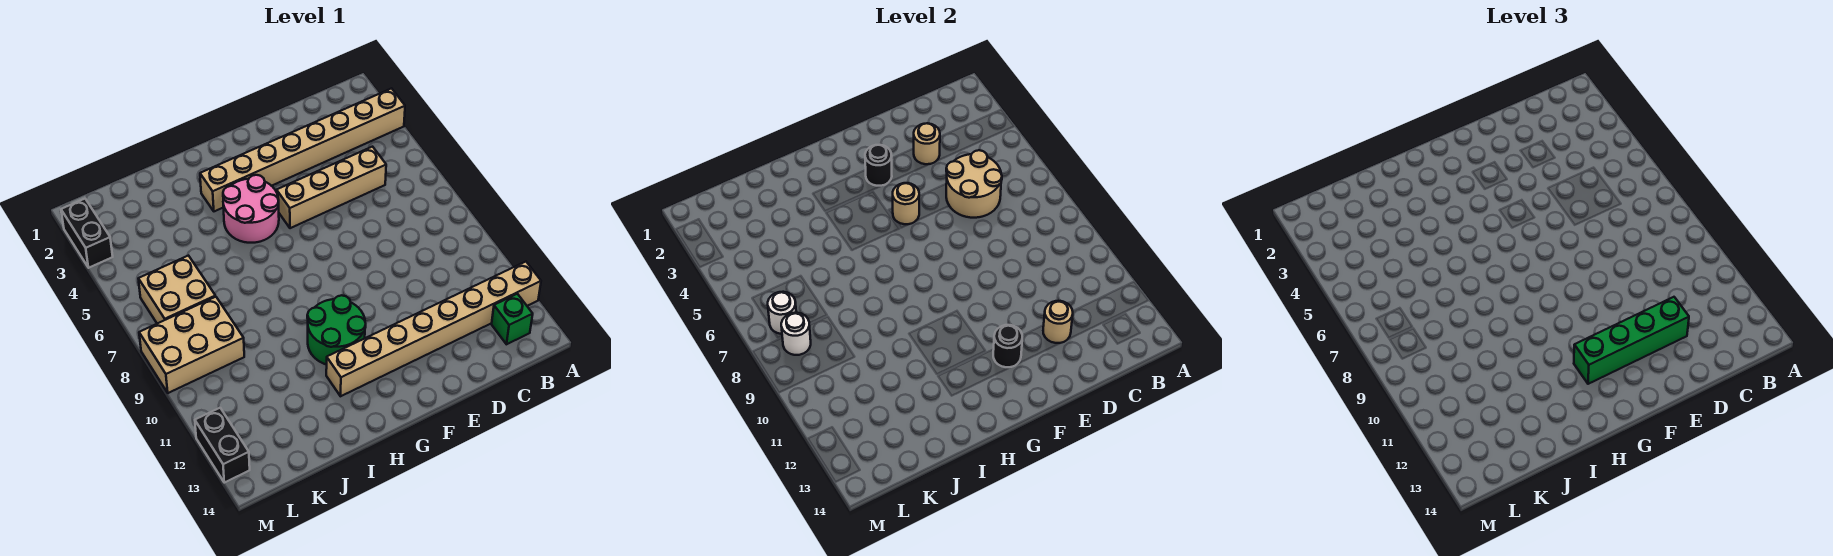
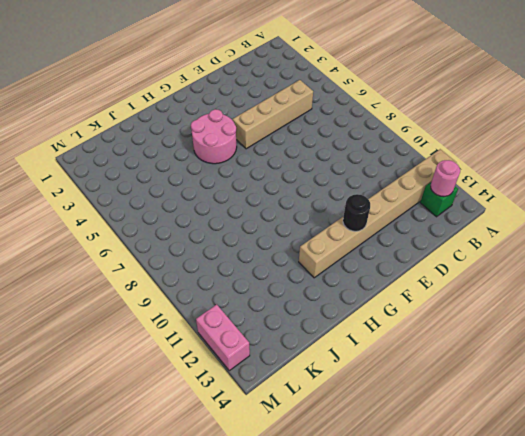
pink 1x1 round brick [431,160,460,196] -> none
pink 1x2 brick [196,305,250,371] -> black 1x2 brick [195,408,250,483]
none -> tan 1x8 brick [200,88,405,211]
none -> green 2x2 round brick [307,295,366,365]
none -> tan 2x2 brick [138,256,215,324]

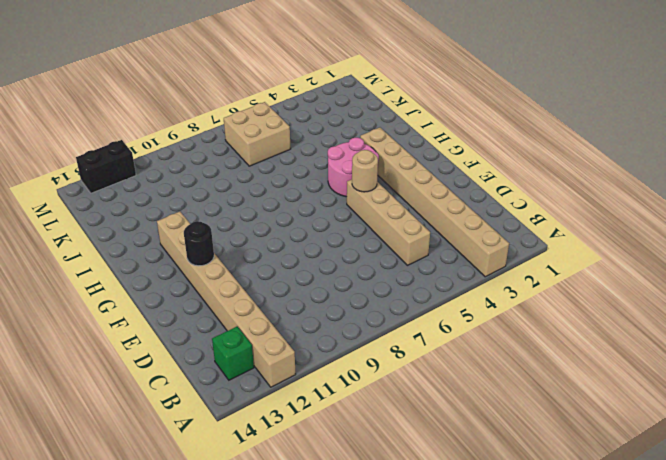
none -> green 2x2 round brick [307,295,366,365]
none -> tan 2x3 brick [139,297,244,393]
none -> black 1x2 brick [61,199,113,268]

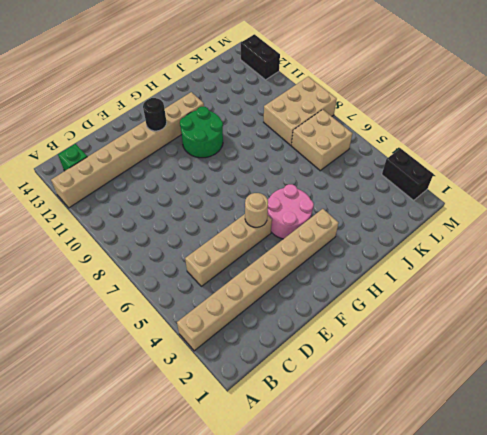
none -> tan 2x2 round brick [946,150,1002,218]
none -> tan 1x1 round brick [914,123,940,164]
none -> tan 1x1 round brick [1043,301,1073,343]

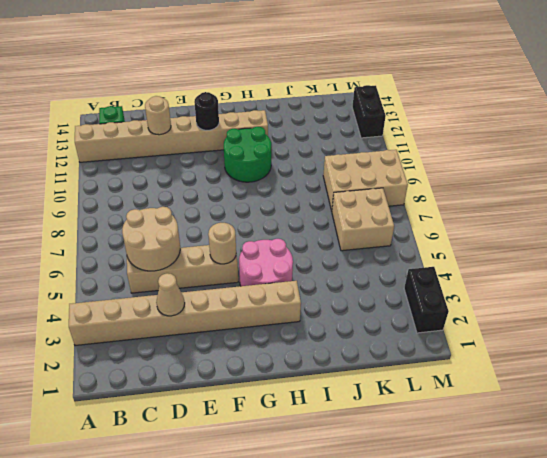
tan 1x1 cone [156,273,185,316] -> tan 1x1 round brick [914,123,940,164]
none -> black 1x1 round brick [865,145,892,186]
none -> white 1x1 round brick [768,292,796,334]
none -> white 1x1 round brick [781,313,811,355]

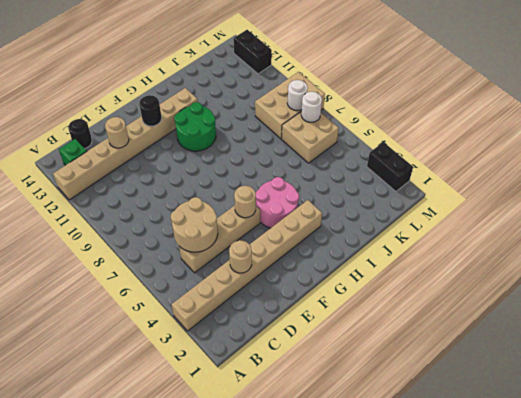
black 1x1 round brick [68,119,92,148] -> black 1x1 round brick moved to [865,145,892,186]
none -> green 1x4 brick [1574,297,1689,384]

